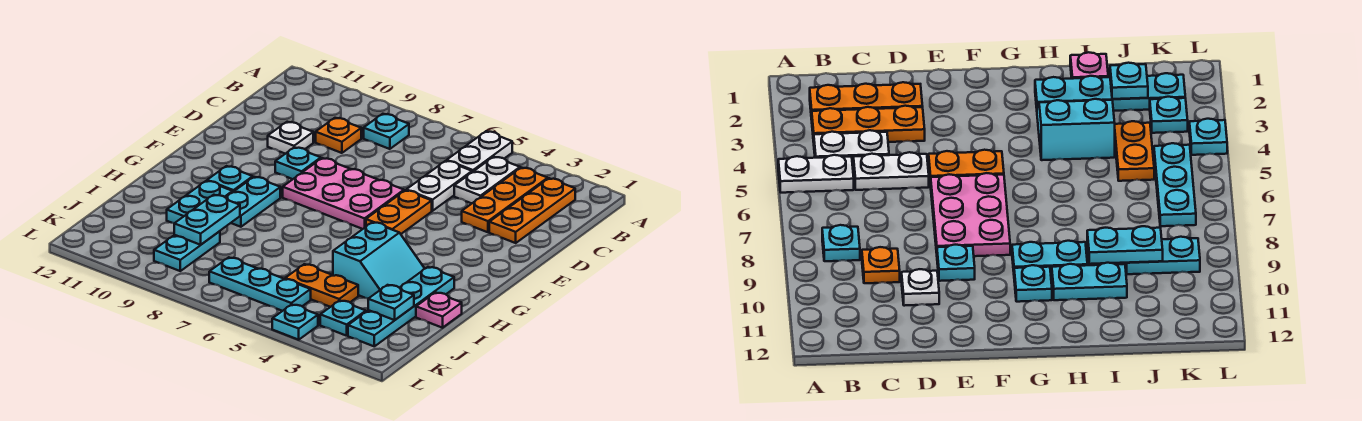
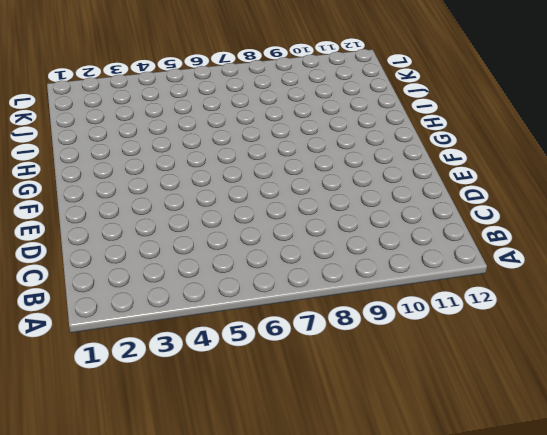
none -> white 1x2 plate [447,131,512,172]
none -> orange 1x3 plate [489,178,575,243]
none -> orange 1x3 plate [462,168,548,232]

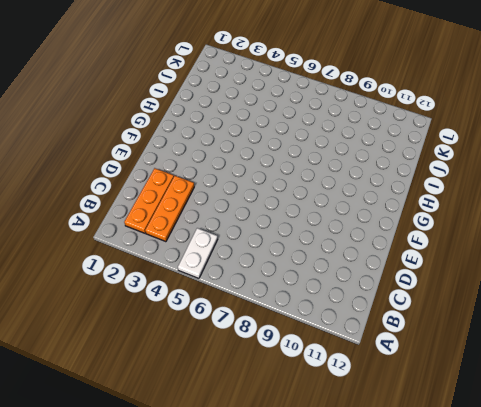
none -> white 1x2 plate [454,157,520,203]
none -> cyan 1x1 plate [364,114,409,149]
none -> white 1x2 plate [406,161,472,211]

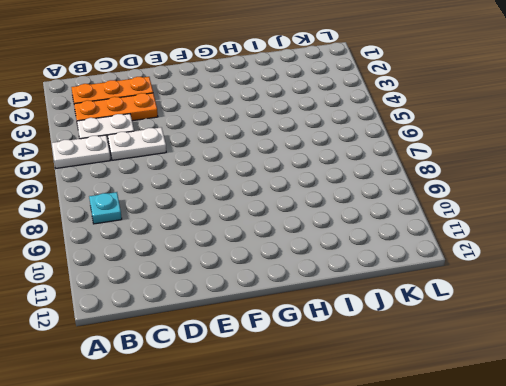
none -> orange 1x1 plate [316,118,361,153]
none -> white 1x1 plate [268,122,313,154]
none -> orange 1x2 plate [366,190,432,234]

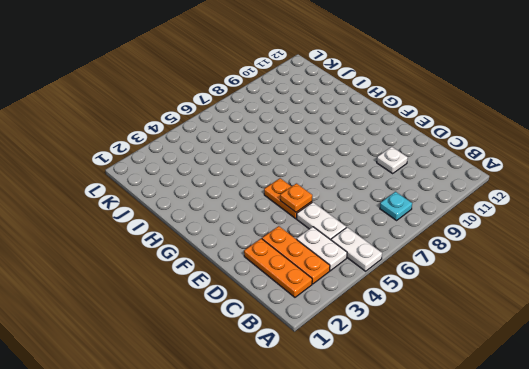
orange 1x1 plate [280,183,312,212] -> orange 1x1 plate moved to [316,118,361,153]
none -> pink 2x3 plate [283,158,404,229]
none -> cyan 1x1 plate [275,147,321,179]
none -> cyan 1x2 plate [226,177,280,227]

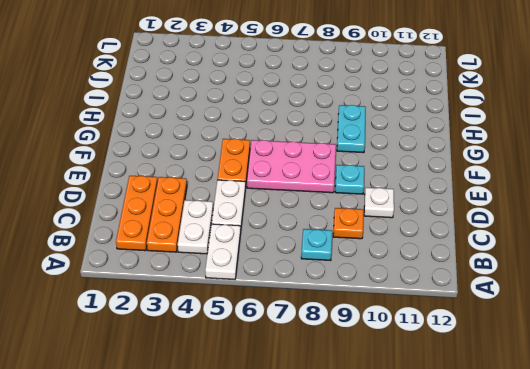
none -> cyan 1x1 plate [207,166,253,192]
none -> cyan 1x4 plate [348,267,454,346]
none -> cyan 2x2 slope [333,222,425,299]

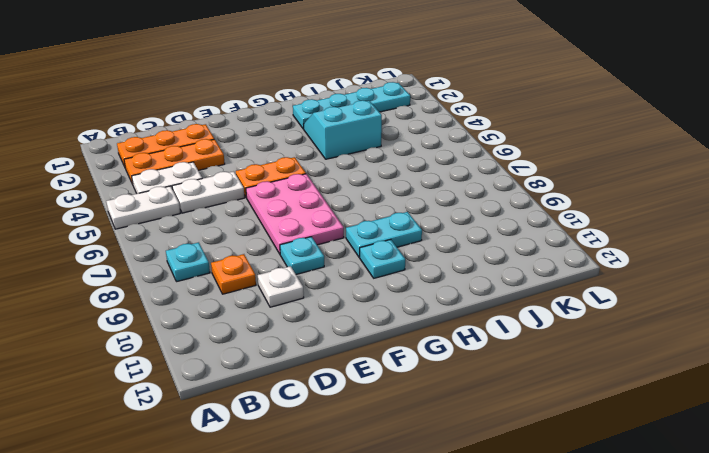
none -> cyan 1x2 plate [167,181,233,223]
none -> pink 1x1 plate [416,292,462,328]
none -> orange 1x2 plate [285,264,358,307]

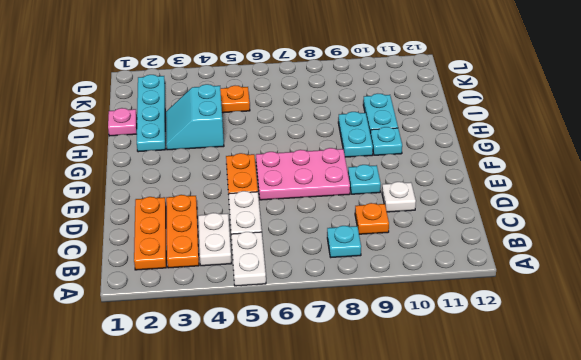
none -> cyan 1x2 plate [154,231,220,271]
none -> cyan 1x1 plate [320,300,366,336]
none -> cyan 1x3 plate [209,257,311,311]

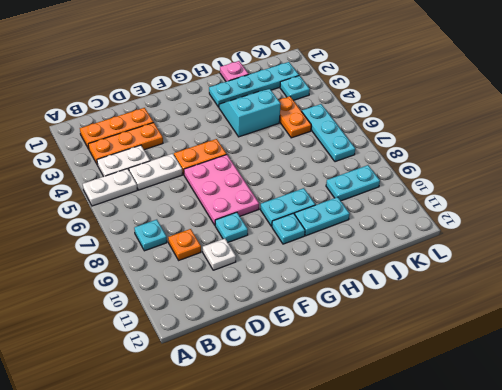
none -> cyan 1x1 plate [272,304,318,340]
none -> cyan 1x2 plate [174,195,240,245]
none -> cyan 1x1 plate [368,285,414,320]

